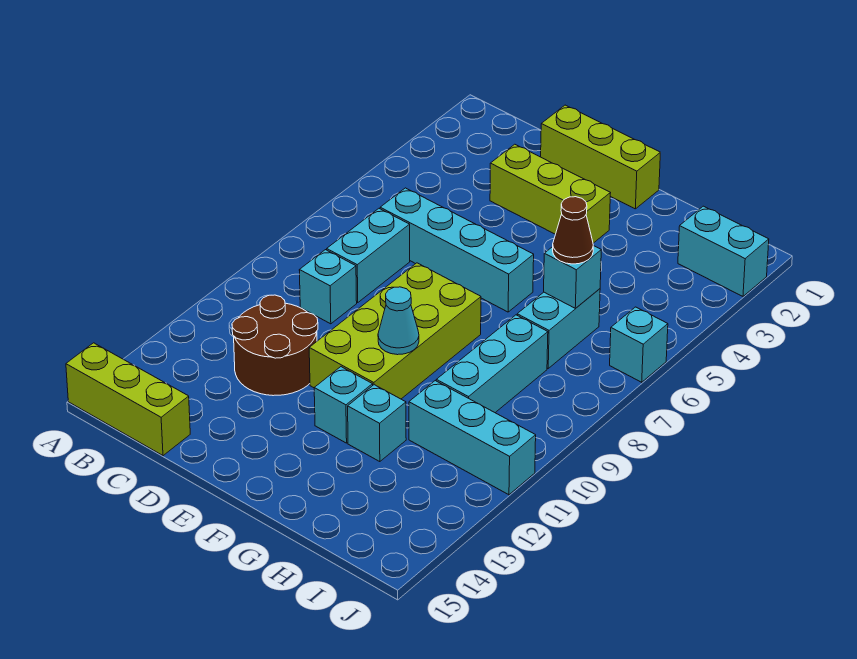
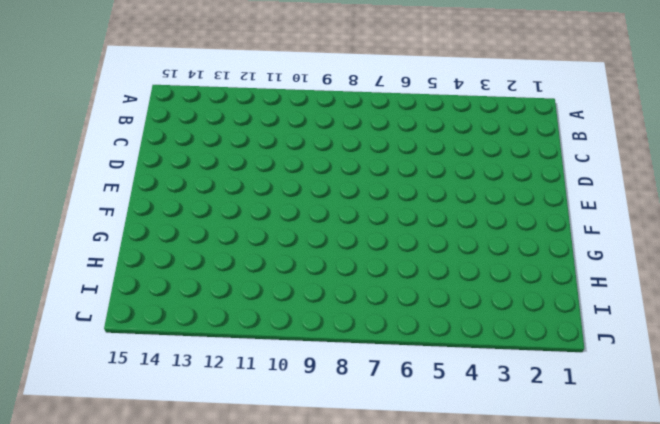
none -> lime 1x3 brick [66,343,190,456]
none -> cyan 1x4 brick [380,188,534,312]
none -> cyan 1x2 brick [327,209,410,302]

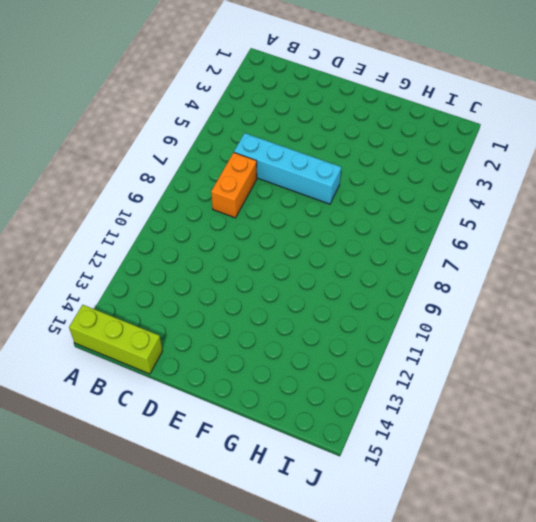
orange 1x2 brick [211,152,257,218] -> cyan 1x2 brick [327,209,410,302]
none -> cyan 1x1 brick [299,250,357,324]
none -> brown 2x2 round brick [232,295,318,396]
none -> lime 1x3 brick [541,105,660,209]

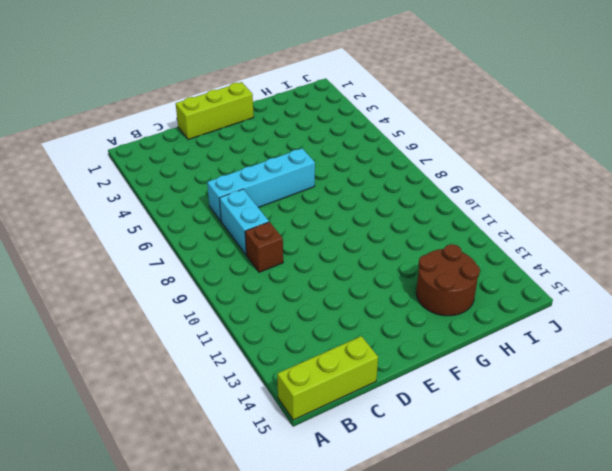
brown 1x1 brick [245,222,283,272] -> cyan 1x1 brick [299,250,357,324]
brown 2x2 round brick [416,244,480,316] -> brown 2x2 round brick moved to [232,295,318,396]
none -> lime 1x3 brick [490,144,610,243]
none -> lime 2x4 brick [309,263,481,399]
none -> cyan 1x1 brick [314,367,373,443]

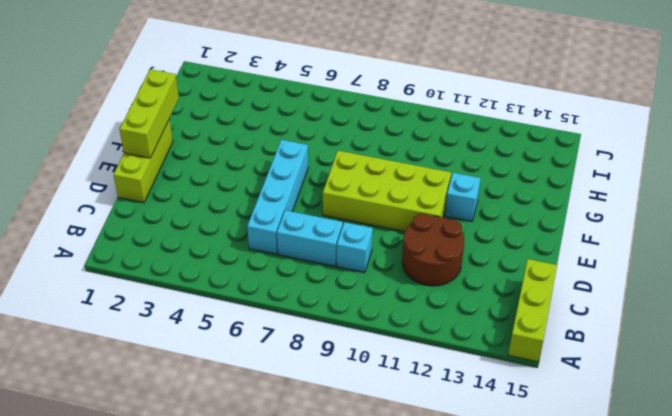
lime 1x3 brick [119,69,179,158] -> lime 1x3 brick moved to [490,144,610,243]
none -> cyan 1x1 brick [348,385,406,462]
none -> cyan 1x2 brick [517,289,600,368]
none -> cyan 1x3 brick [436,315,548,413]

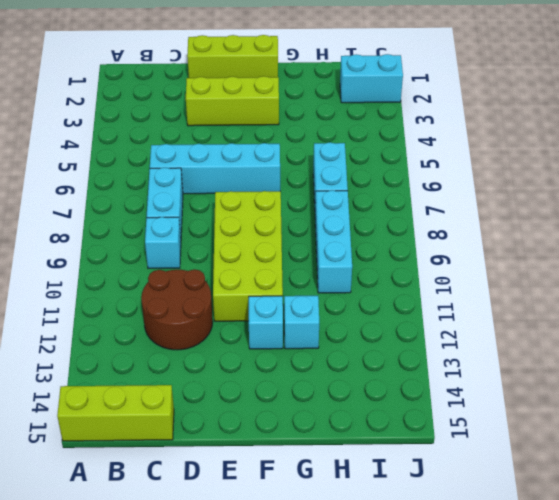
none -> cyan 1x3 brick [409,381,536,495]
none -> cyan 1x1 brick [610,307,668,382]
none -> cyan 1x1 cone [378,287,419,355]

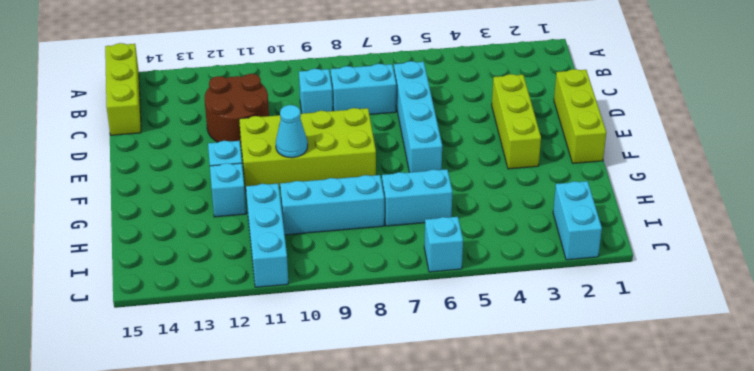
none -> cyan 1x1 brick [544,246,601,308]
none -> brown 1x1 cone [553,197,593,264]

